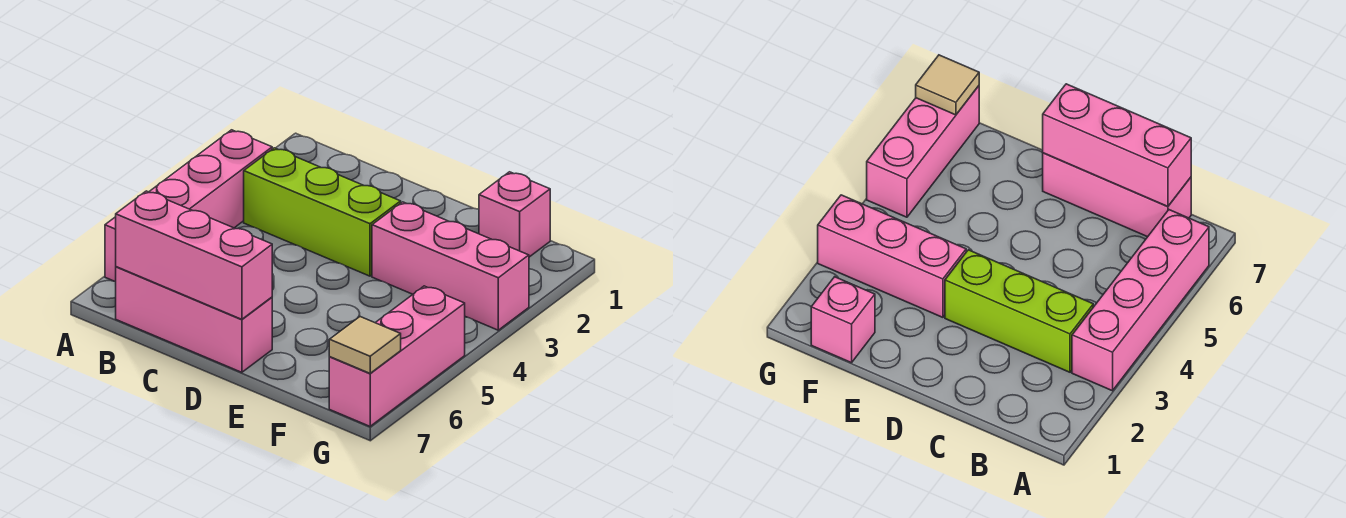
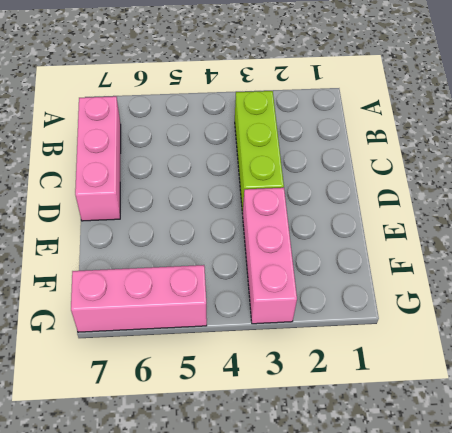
none -> pink 1x4 brick [105,130,272,282]
none -> pink 1x1 brick [479,172,550,257]

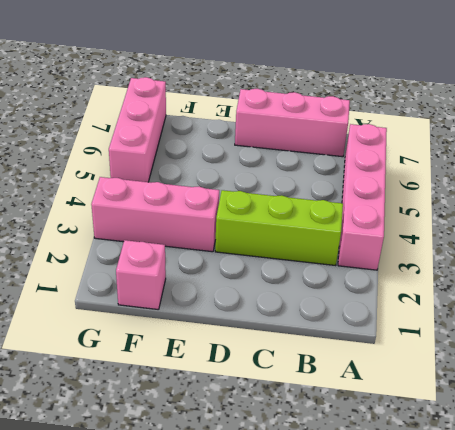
none -> pink 1x3 brick [116,191,272,319]
none -> tan 1x1 tile [329,317,401,373]

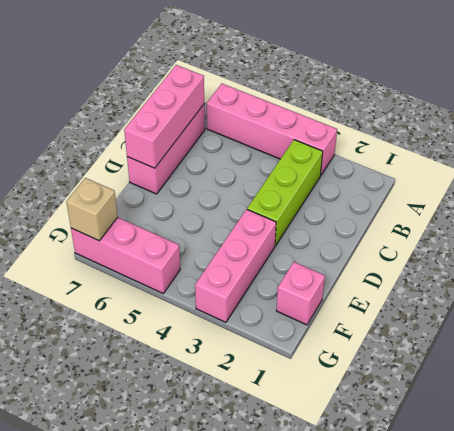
tan 1x1 brick [66,178,118,241] -> tan 1x1 tile [329,317,401,373]

